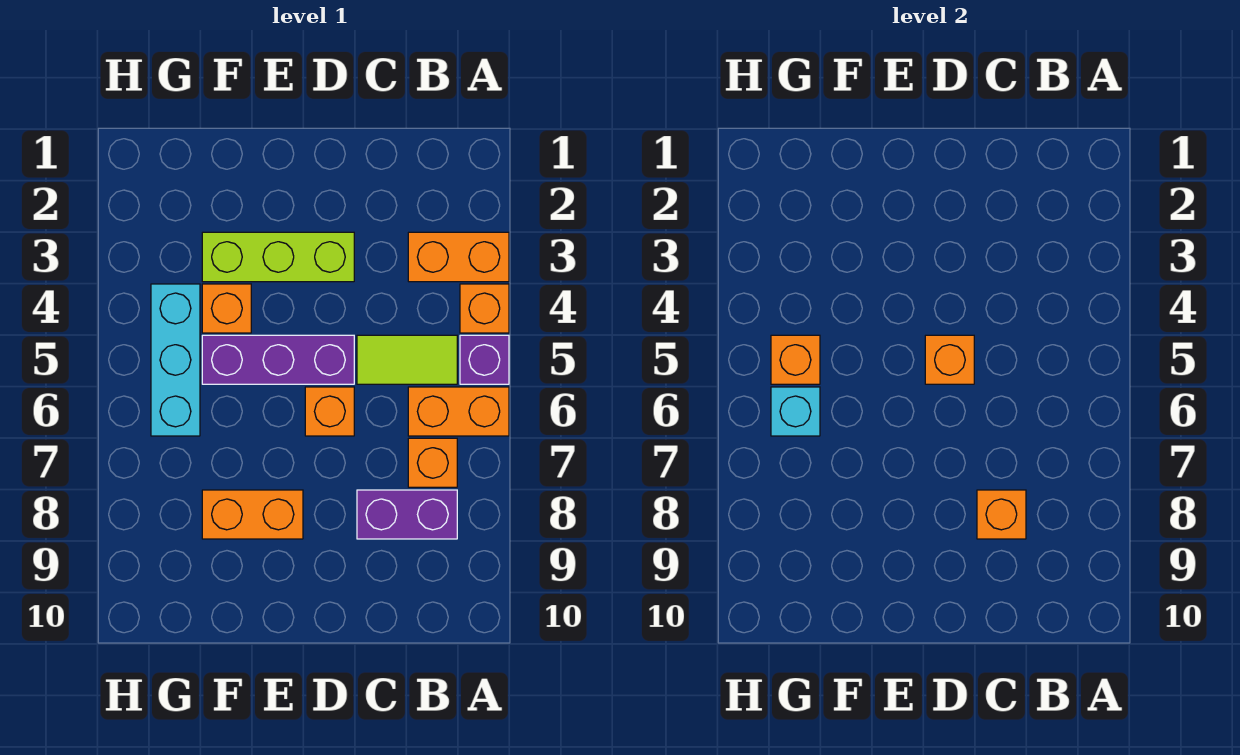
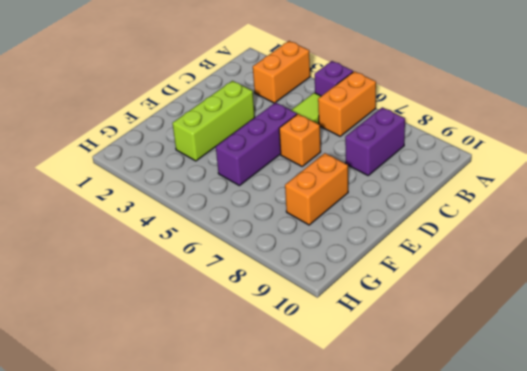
none -> orange 1x1 brick [460,284,509,333]
none -> orange 1x1 brick [408,438,457,487]
none -> orange 1x1 brick [202,284,251,333]

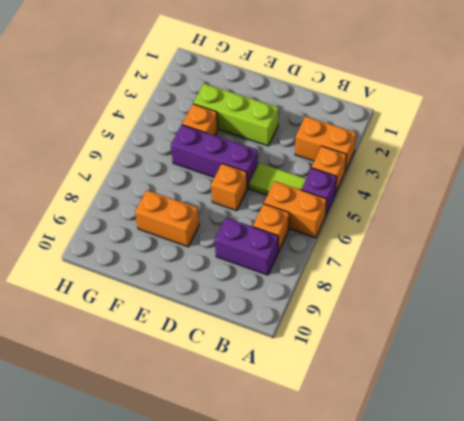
none -> cyan 1x3 brick [151,284,200,436]
none -> orange 1x1 brick [977,490,1026,539]
none -> orange 1x1 brick [925,335,974,384]

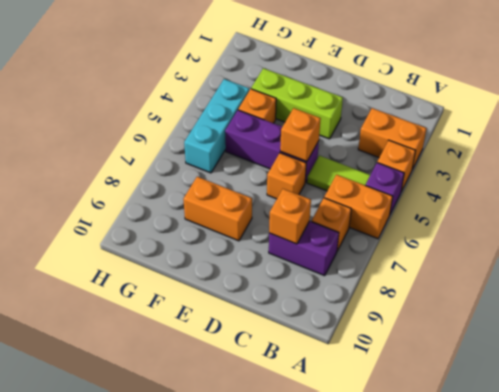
none -> orange 1x1 brick [771,335,820,384]
none -> cyan 1x1 brick [771,387,820,436]

